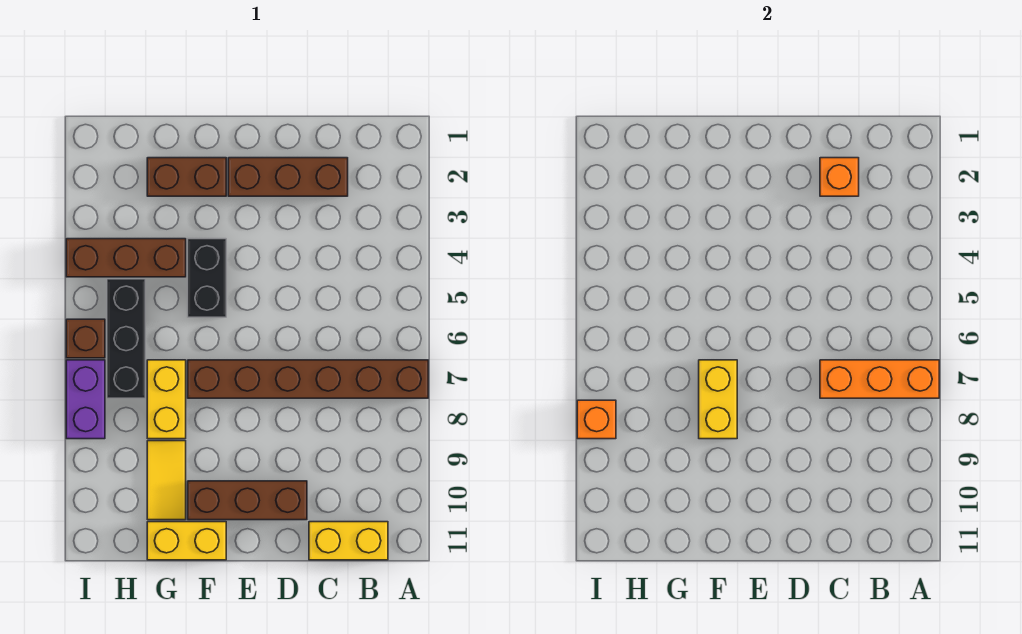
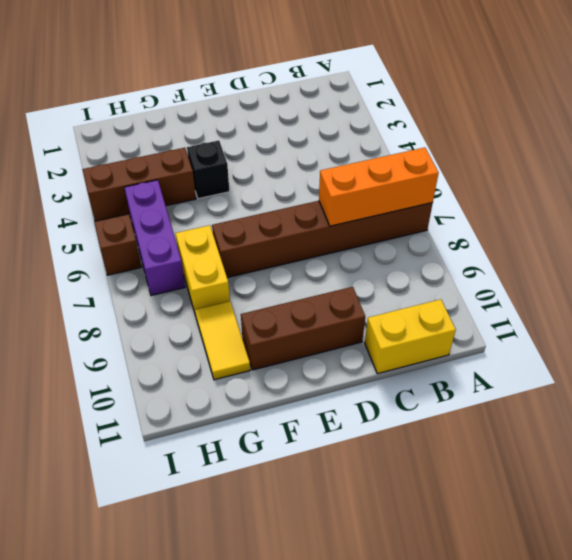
black 1x1 brick [187,140,229,199] -> black 1x2 brick [188,239,226,317]
purple 1x3 brick [124,180,185,296] -> black 1x3 brick [107,279,145,398]
none -> brown 1x3 brick [228,158,348,196]
none -> brown 1x2 brick [147,158,226,196]
none -> yellow 1x2 brick [147,522,226,560]

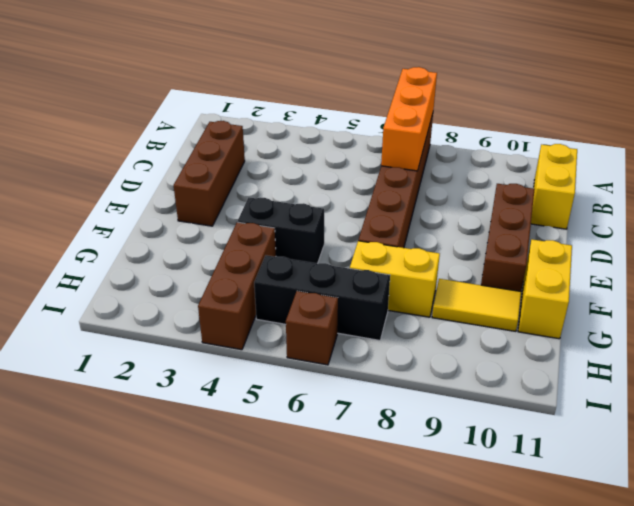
none -> brown 1x2 brick [147,158,226,196]
none -> purple 1x2 brick [66,360,105,439]
none -> orange 1x1 brick [820,158,859,196]

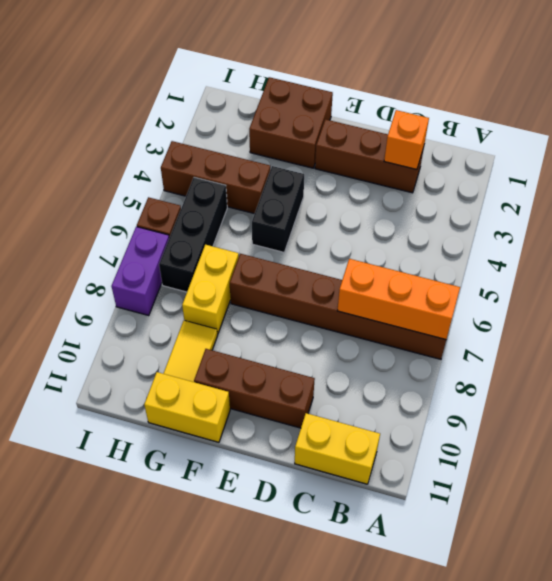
brown 2x2 brick [249,77,333,168] -> brown 1x2 brick [147,158,226,196]
none -> yellow 1x2 brick [699,360,737,439]
none -> orange 1x1 brick [577,400,616,439]

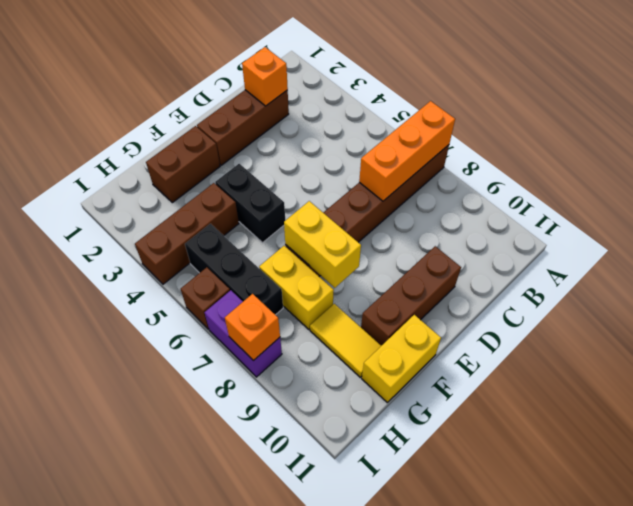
none -> yellow 1x2 brick [309,522,388,560]

